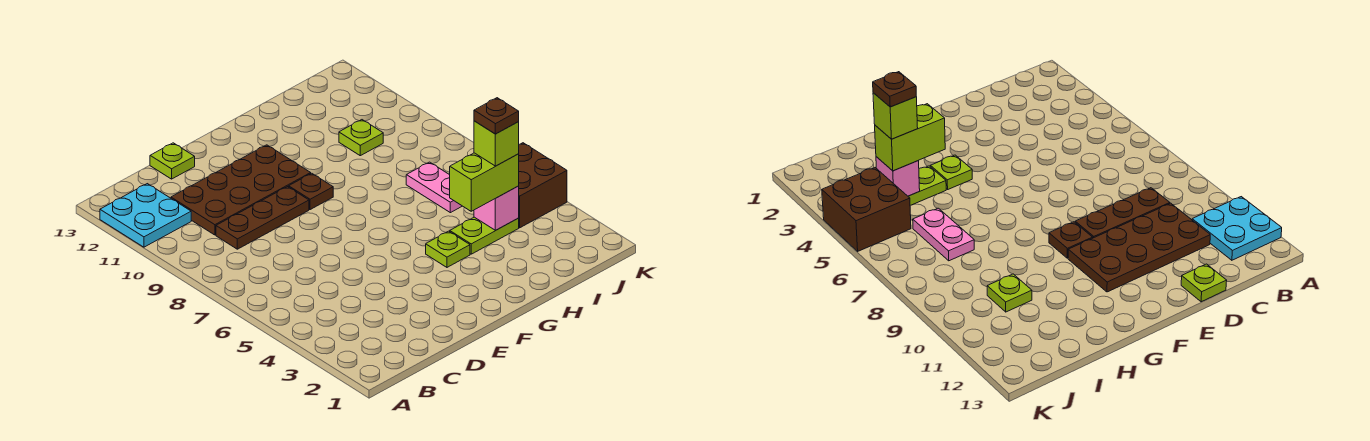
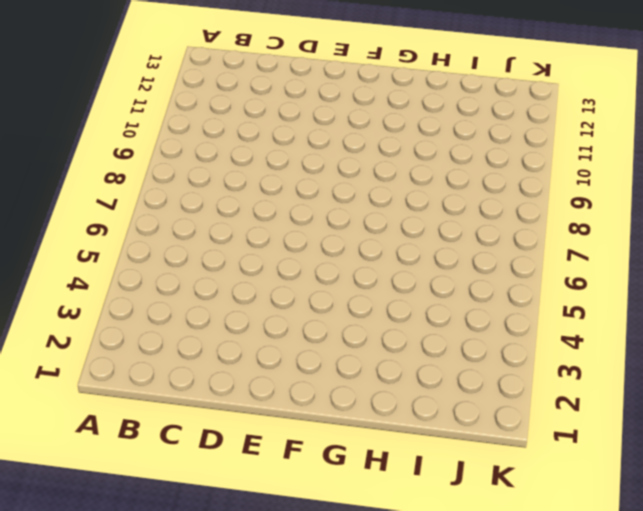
none -> cyan 2x2 plate [100,184,191,247]
none -> brown 1x3 plate [216,187,309,249]
none -> brown 2x4 plate [171,145,311,235]

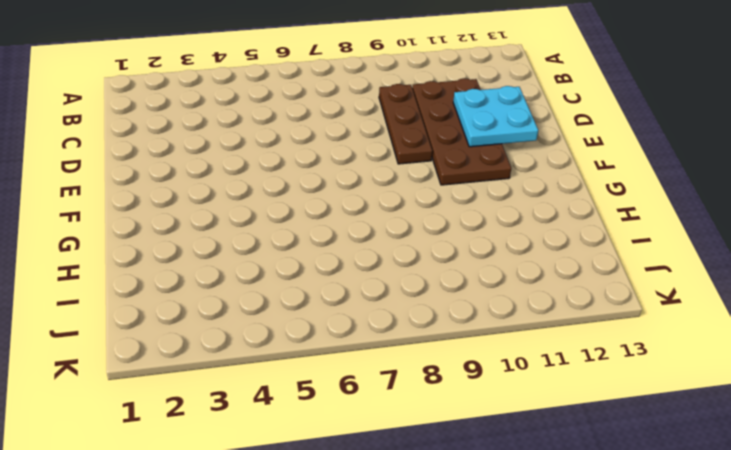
cyan 2x2 plate [453,86,538,147] -> cyan 2x2 plate moved to [100,184,191,247]
none -> lime 1x1 plate [150,143,195,179]
none -> brown 1x1 plate [289,173,333,210]
none -> lime 1x1 plate [426,231,470,267]

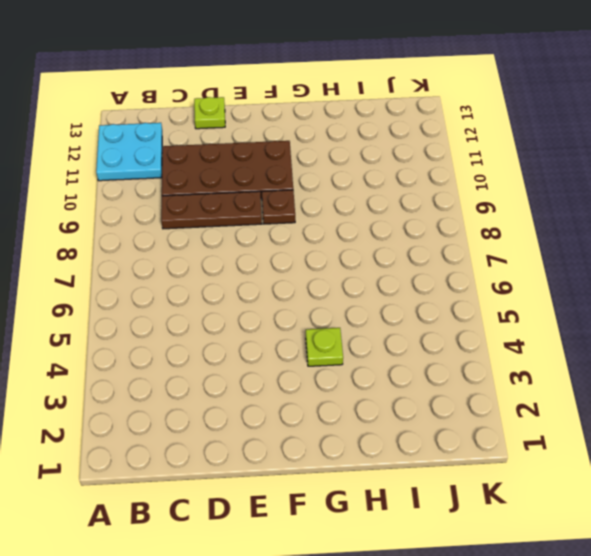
none -> lime 1x2 plate [450,217,519,254]
none -> pink 1x2 plate [406,162,462,213]
none -> lime 1x1 plate [339,120,383,156]

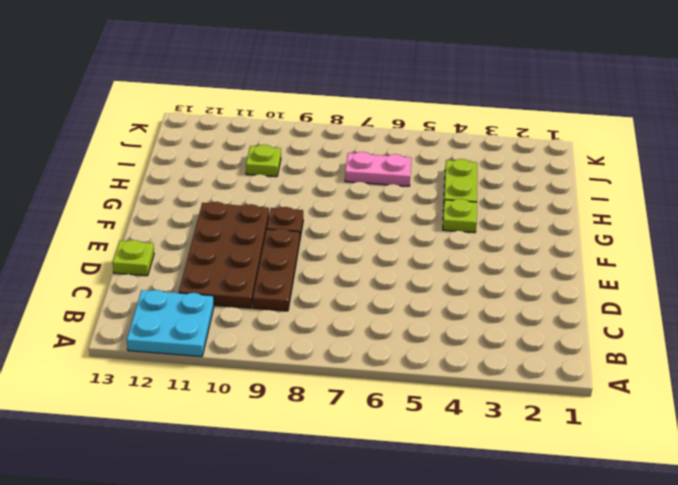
none -> brown 2x2 brick [519,143,567,228]
none -> pink 1x1 brick [474,186,519,230]
none -> lime 1x2 brick [450,153,519,211]

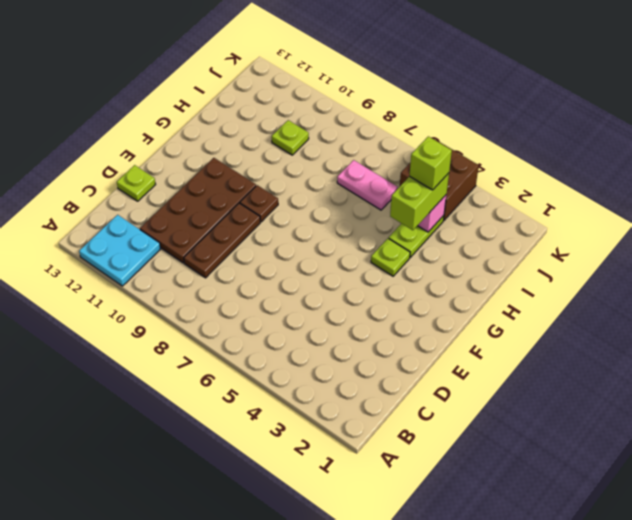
none -> brown 1x1 plate [474,98,519,134]

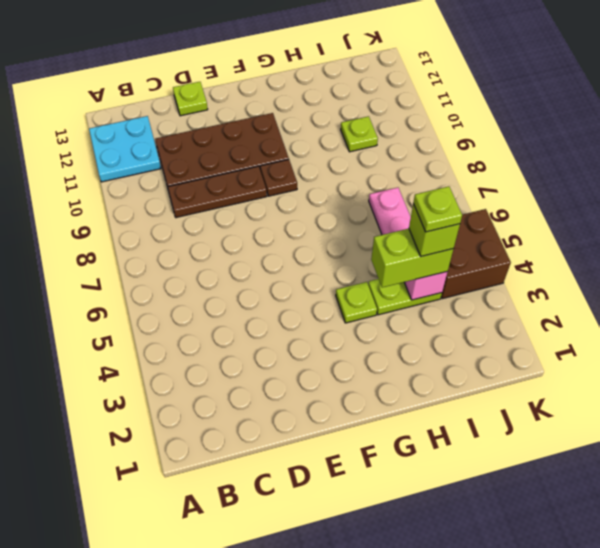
lime 1x1 plate [413,186,462,232] -> brown 1x1 plate [474,98,519,134]

